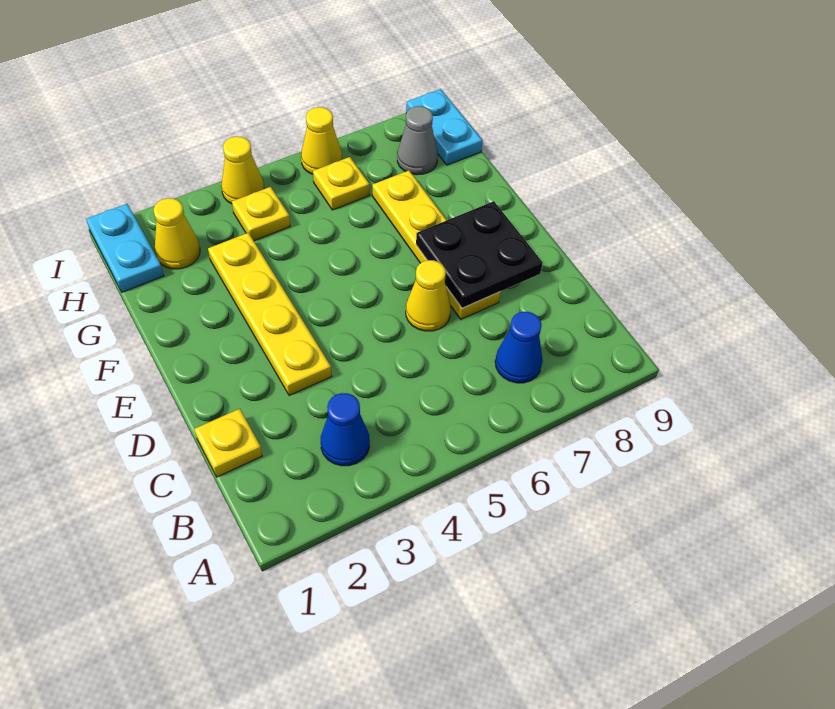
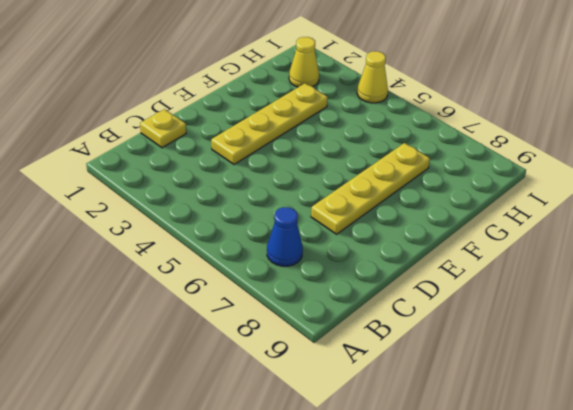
none -> blue 1x1 cone [321,393,370,466]
none -> yellow 1x1 cone [406,260,451,331]
none -> cyan 1x2 plate [86,204,164,292]

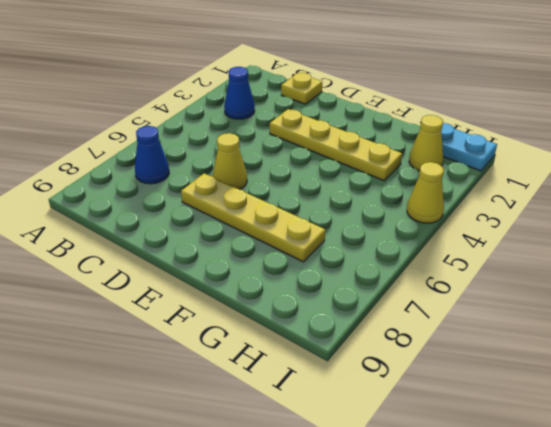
none -> yellow 1x1 plate [232,187,290,241]
none -> yellow 1x1 plate [313,157,370,210]
none -> grey 1x1 cone [397,106,438,175]

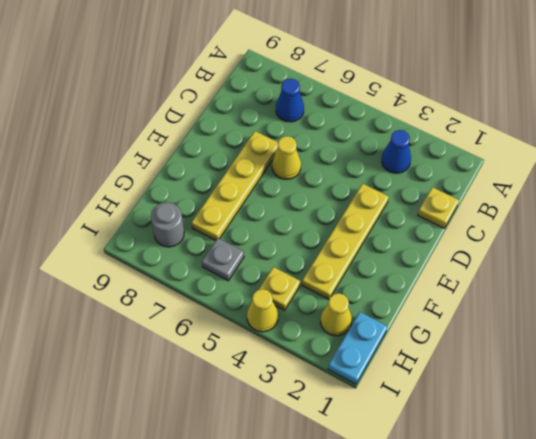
grey 1x1 plate [202,238,244,281] -> yellow 1x1 plate [313,157,370,210]
grey 1x1 round brick [151,202,184,247] -> grey 1x1 cone [397,106,438,175]
none -> cyan 1x2 plate [406,89,483,165]
none -> yellow 1x1 cone [301,107,342,174]
none -> black 2x2 plate [416,201,543,308]

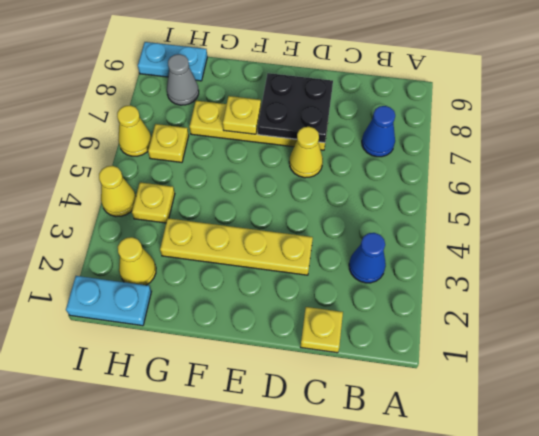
yellow 1x1 plate [223,96,261,134] -> none

